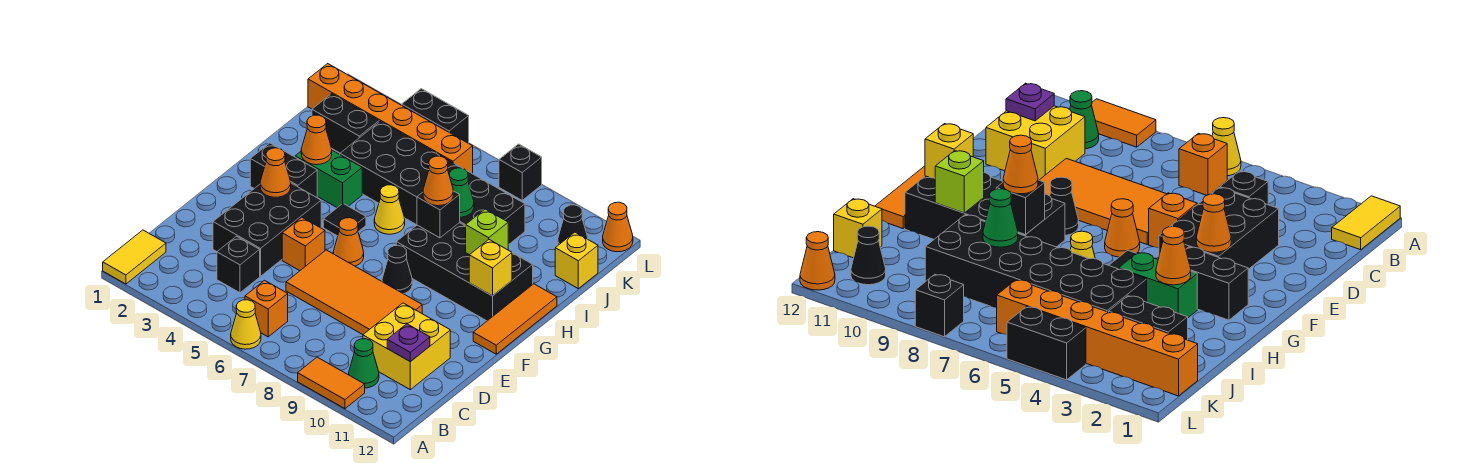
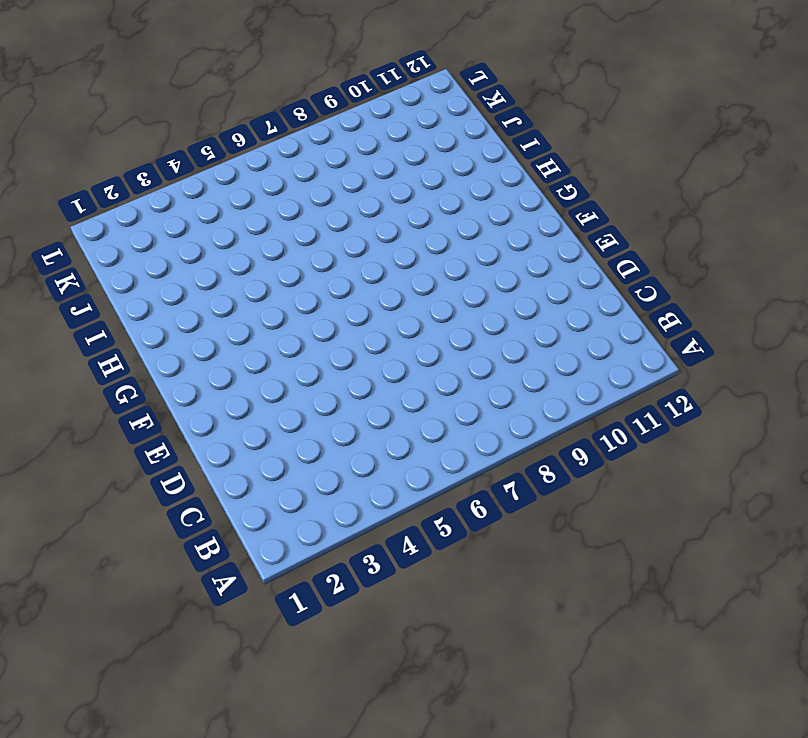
none -> yellow 1x2 tile [103,230,166,284]
none -> yellow 1x1 cone [231,300,261,349]
none -> orange 1x2 tile [298,357,365,409]
none -> orange 1x1 brick [245,280,288,337]

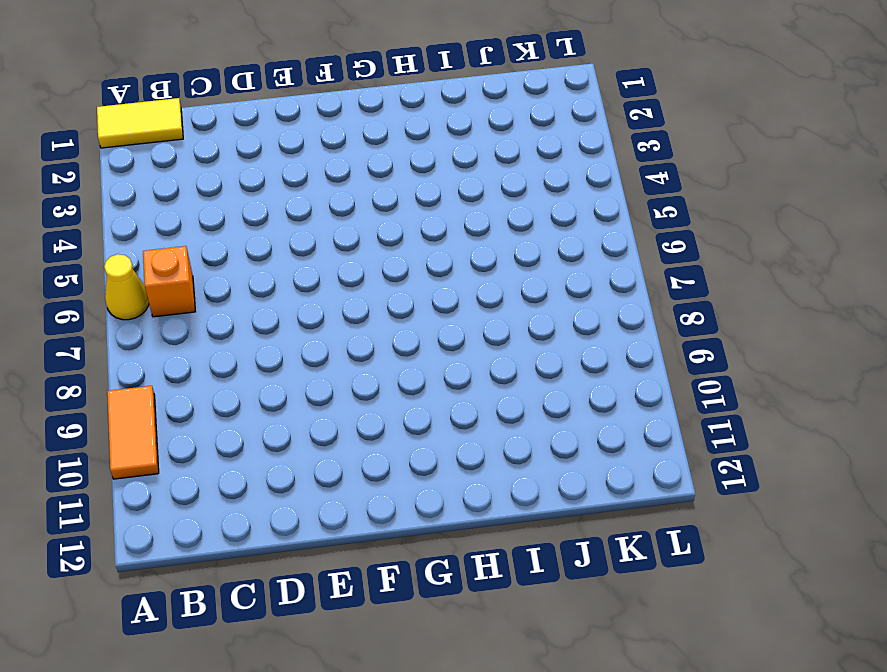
none -> green 1x1 cone [349,339,379,388]
none -> black 1x1 brick [217,236,260,293]
none -> yellow 2x2 brick [363,303,450,390]
none -> black 2x3 brick [213,183,321,276]

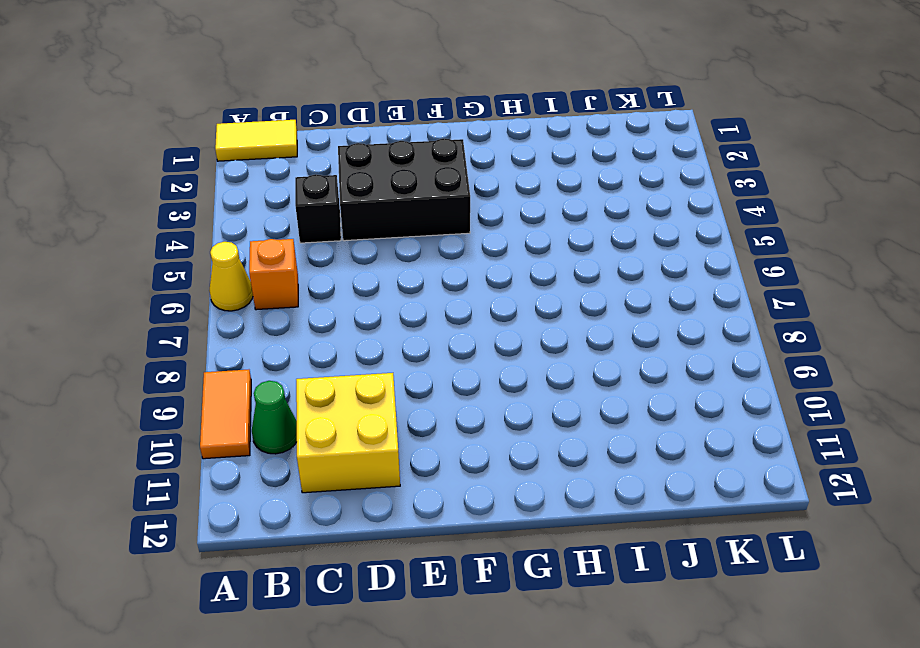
none -> orange 2x4 tile [286,250,422,335]
none -> orange 1x1 brick [282,217,325,271]
none -> orange 1x1 cone [333,218,364,266]
none -> black 1x1 cone [382,245,412,294]

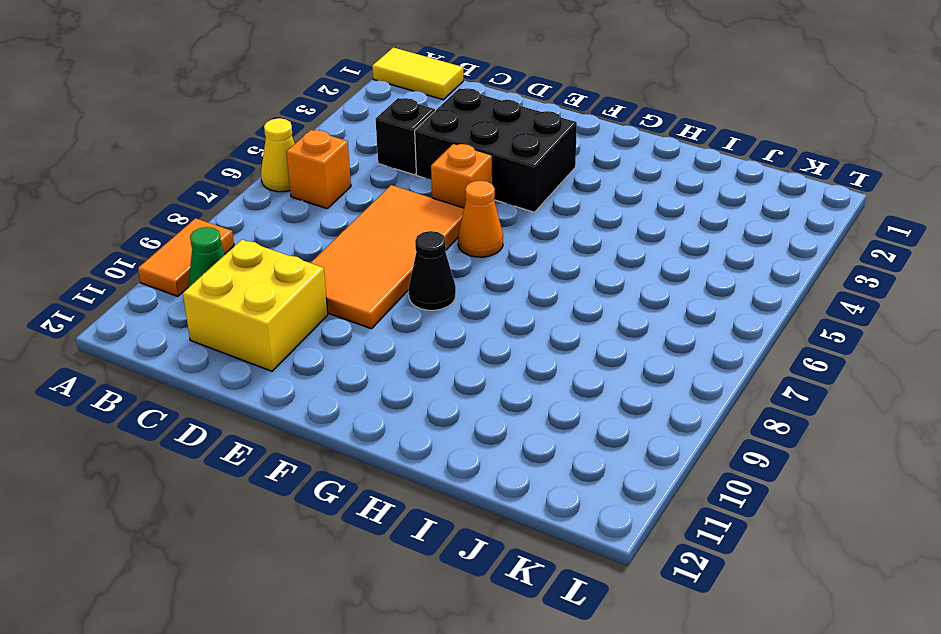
none -> orange 1x3 tile [473,284,557,354]
none -> black 1x2 brick [250,143,317,197]
none -> black 1x1 tile [323,204,366,236]
none -> black 2x4 brick [396,223,533,321]

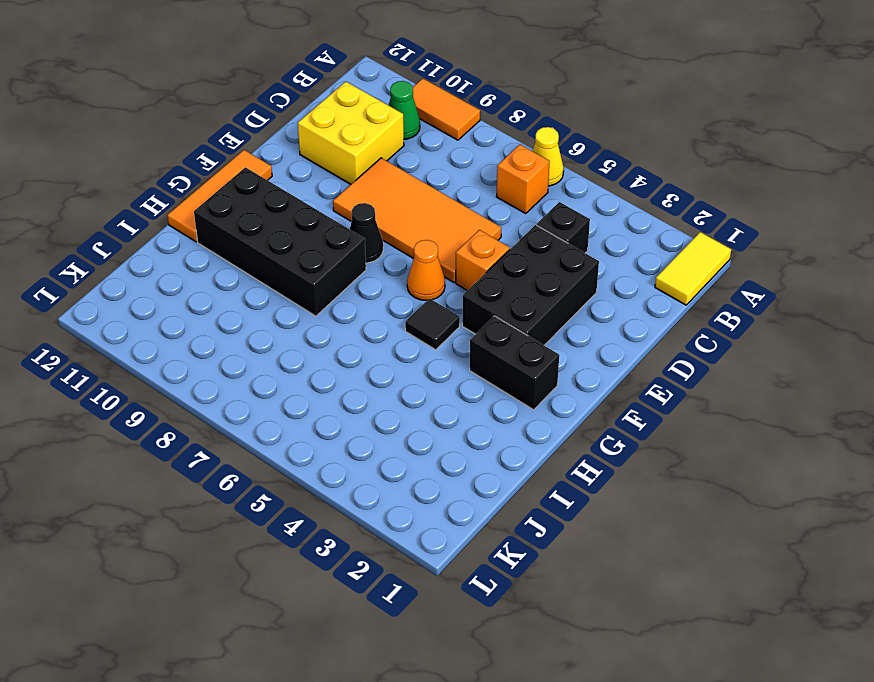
none -> green 1x2 brick [295,150,362,208]
none -> yellow 1x1 cone [374,185,405,234]
none -> black 2x6 brick [340,122,525,245]
none -> black 1x2 brick [312,94,379,153]

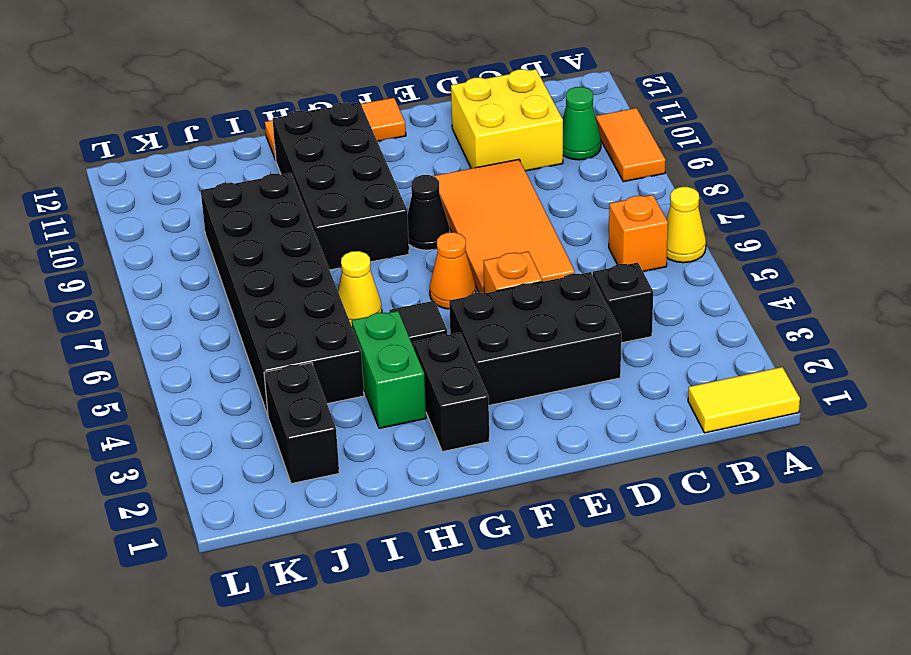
none -> yellow 1x1 brick [555,232,598,289]
none -> orange 1x6 brick [308,64,473,174]
none -> black 1x1 cone [558,205,588,245]
none -> black 1x2 brick [402,89,469,143]

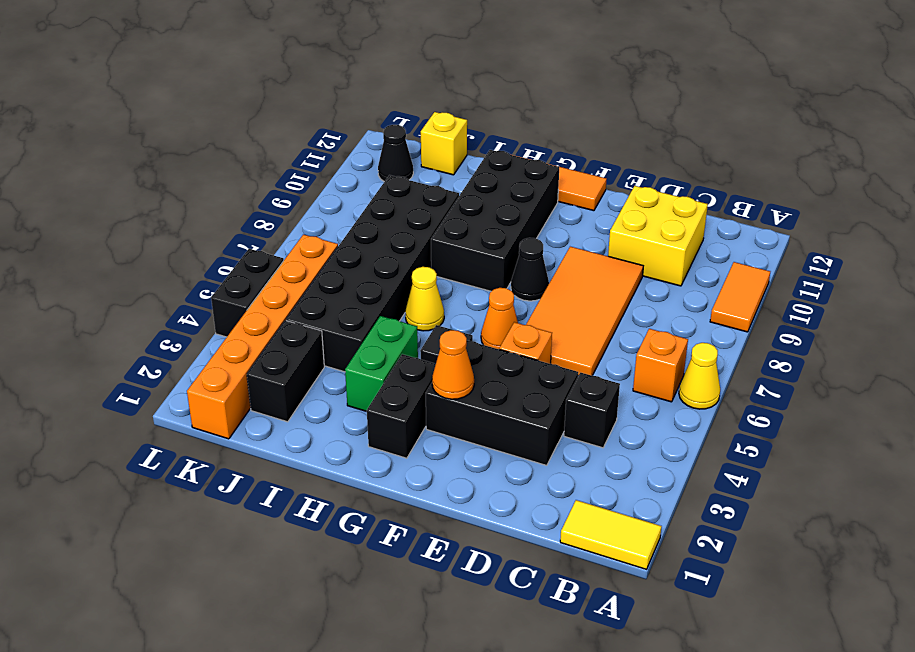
none -> green 1x1 cone [349,339,379,388]
none -> black 1x1 brick [499,144,542,200]
none -> orange 1x1 cone [603,202,633,252]
none -> purple 1x1 plate [387,324,430,362]

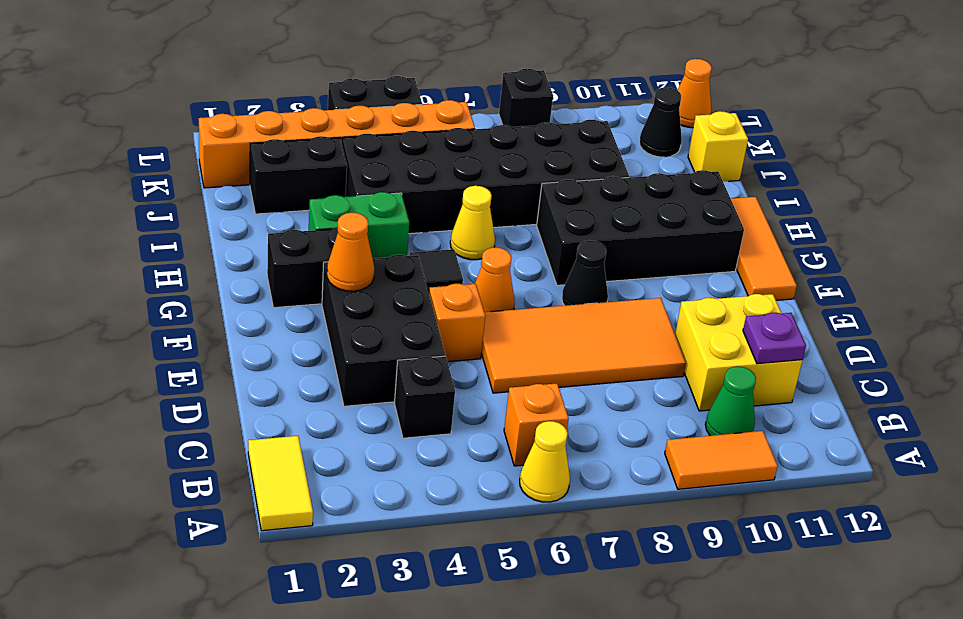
none -> yellow 1x1 brick [469,240,512,296]
none -> orange 1x1 cone [301,115,332,165]
none -> black 1x1 brick [417,191,460,238]
none -> lime 1x1 brick [466,209,508,255]

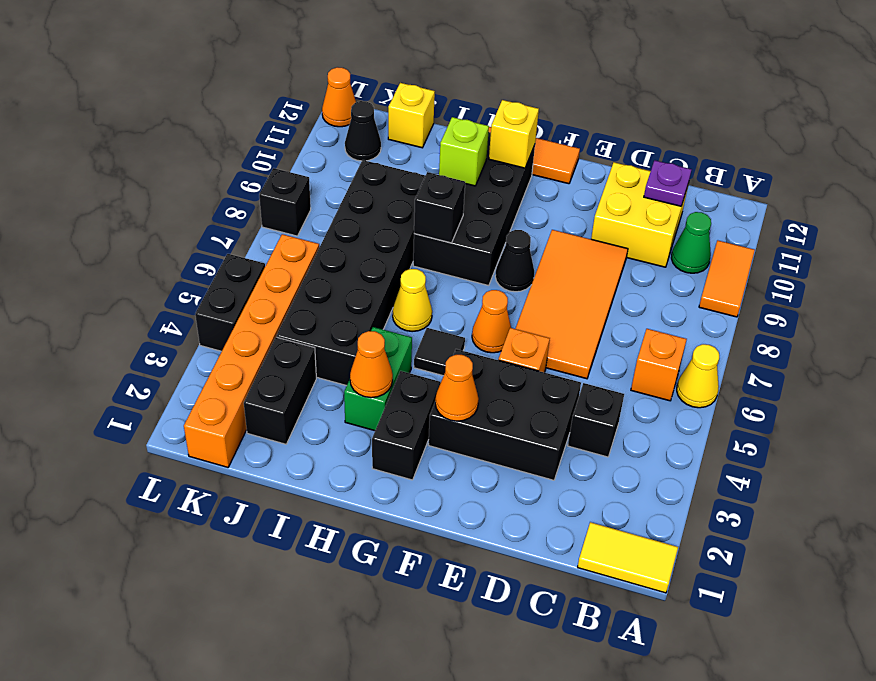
none -> green 1x1 cone [449,168,474,217]
none -> orange 1x1 cone [423,156,453,206]

